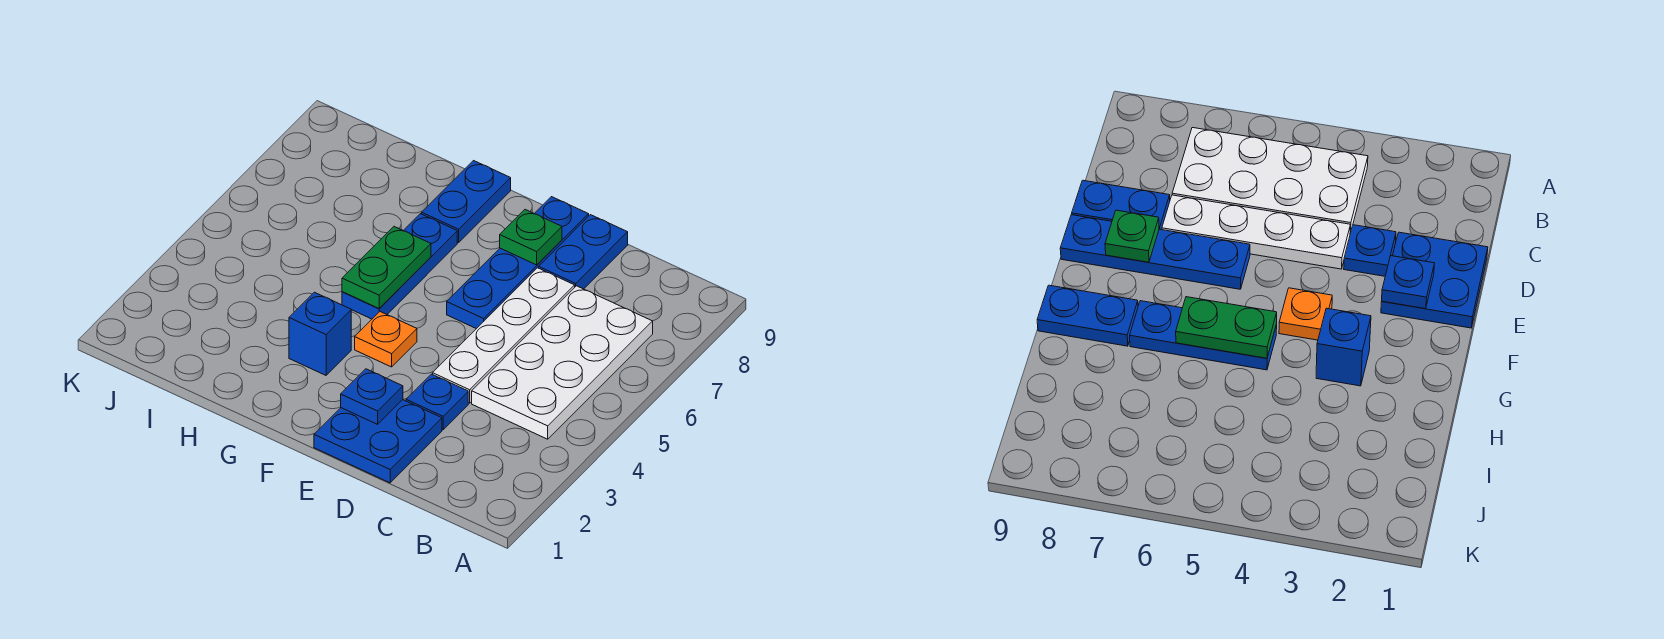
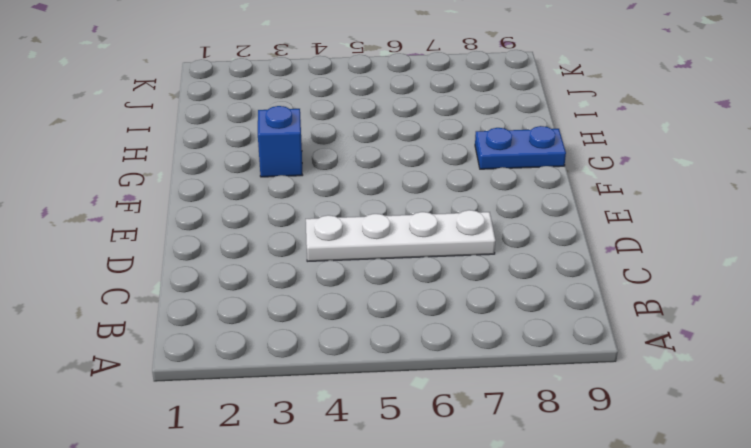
none -> white 2x4 plate [472,286,653,439]
none -> blue 2x2 plate [314,400,442,483]
none -> blue 1x1 plate [406,374,468,430]

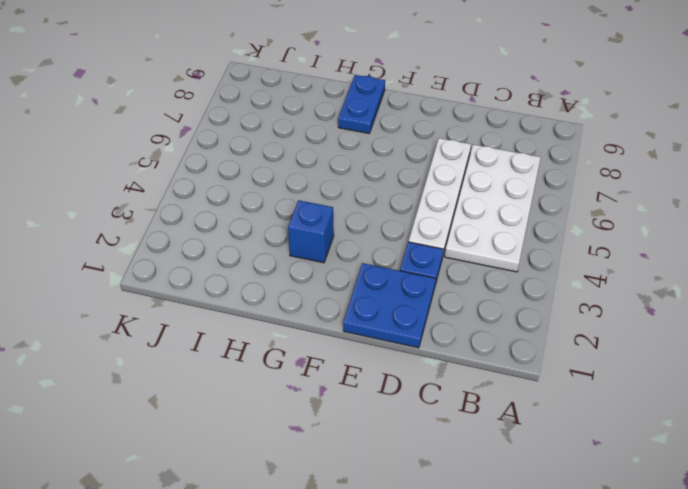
none -> blue 1x2 plate [539,215,628,289]
none -> blue 1x4 plate [447,197,589,329]
none -> orange 1x1 plate [355,312,417,367]

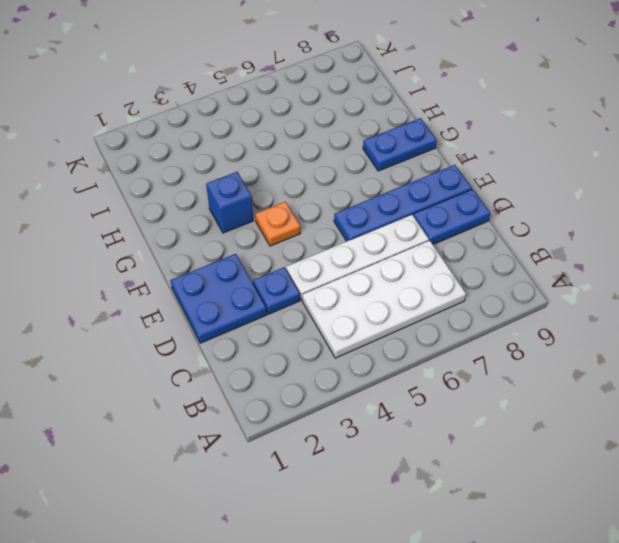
none -> blue 1x3 plate [342,214,457,319]
none -> blue 1x1 plate [341,369,403,424]
none -> green 1x1 plate [500,210,562,265]

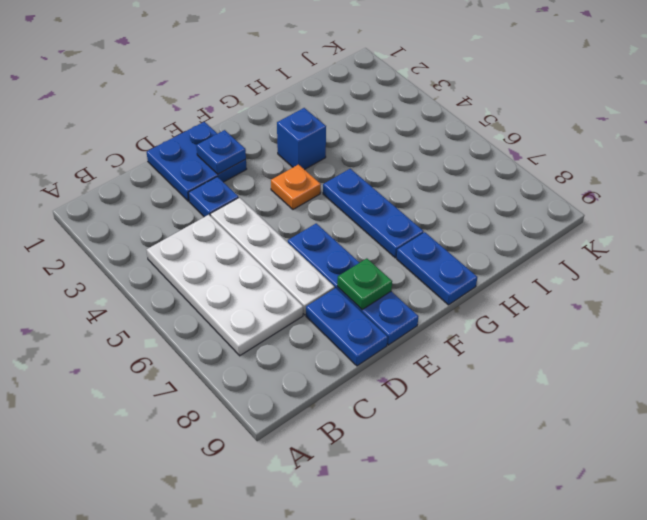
none -> green 1x2 plate [342,227,431,309]

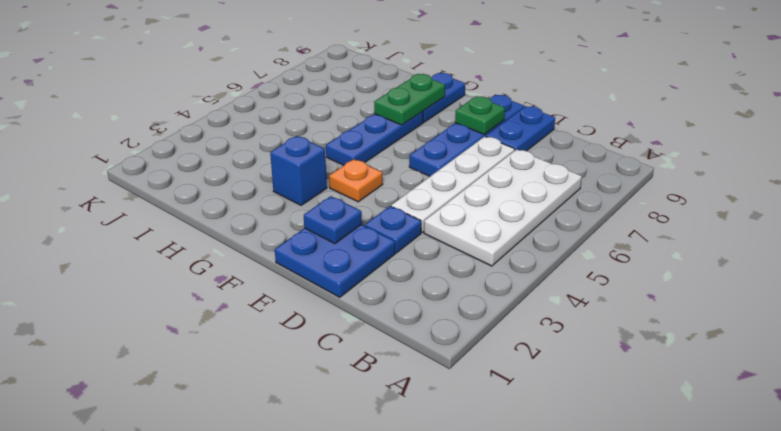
green 1x2 plate [374,74,445,125] -> green 1x2 plate moved to [342,227,431,309]

